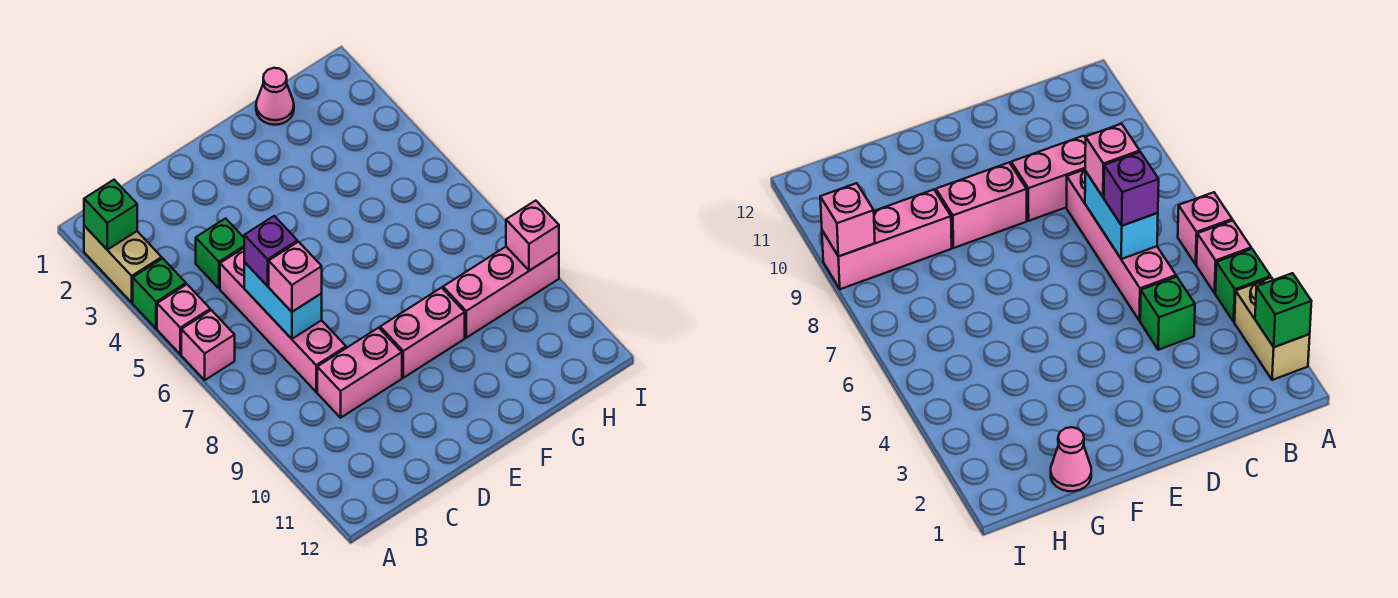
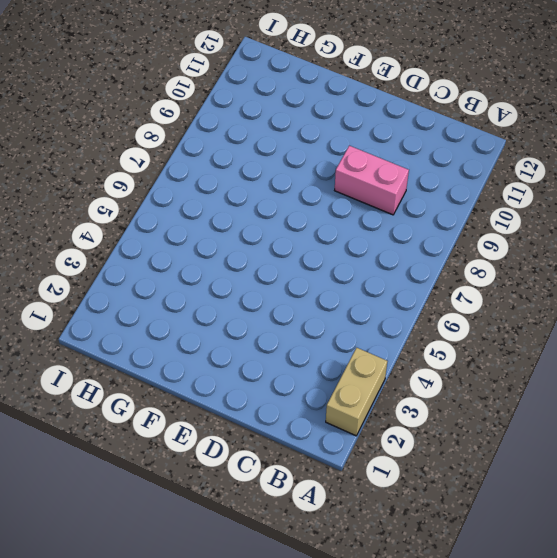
none -> green 1x1 brick [133,258,186,328]
none -> pink 1x1 brick [157,284,210,354]
none -> pink 1x1 brick [181,310,235,380]

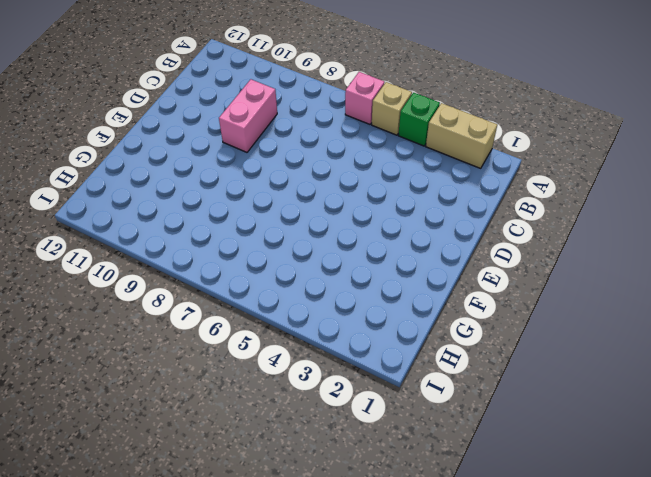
tan 1x1 brick [372,82,412,135] -> pink 1x1 brick [157,284,210,354]
none -> green 1x1 brick [196,218,244,288]
none -> pink 1x4 brick [220,248,346,392]
none -> pink 1x2 brick [380,288,465,378]

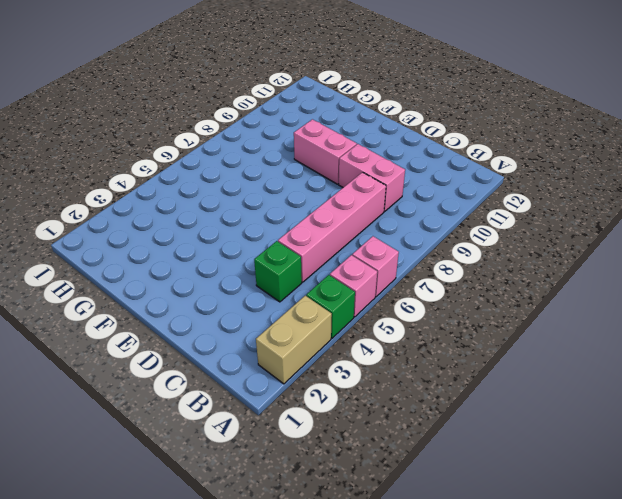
none -> pink 1x1 cone [256,68,294,125]
none -> pink 1x3 brick [443,247,559,338]
none -> green 1x1 brick [84,180,137,250]

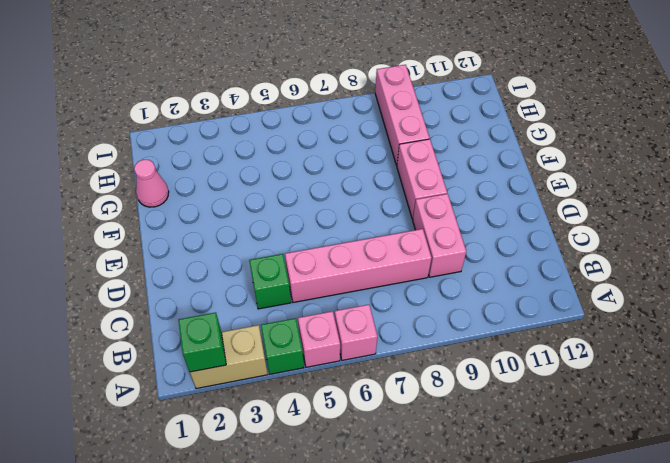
none -> cyan 1x2 brick [244,262,322,339]
none -> pink 1x1 brick [506,201,559,271]
none -> purple 1x1 brick [244,216,297,286]

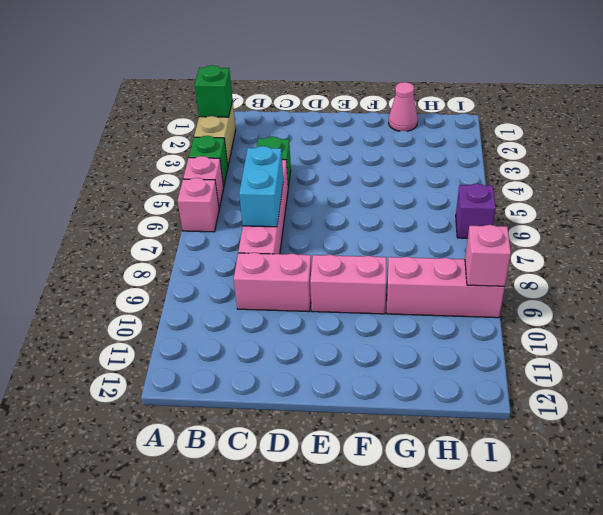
purple 1x1 brick [456,184,496,238] -> purple 1x1 brick moved to [244,216,297,286]
none -> pink 1x1 brick [269,242,322,312]

